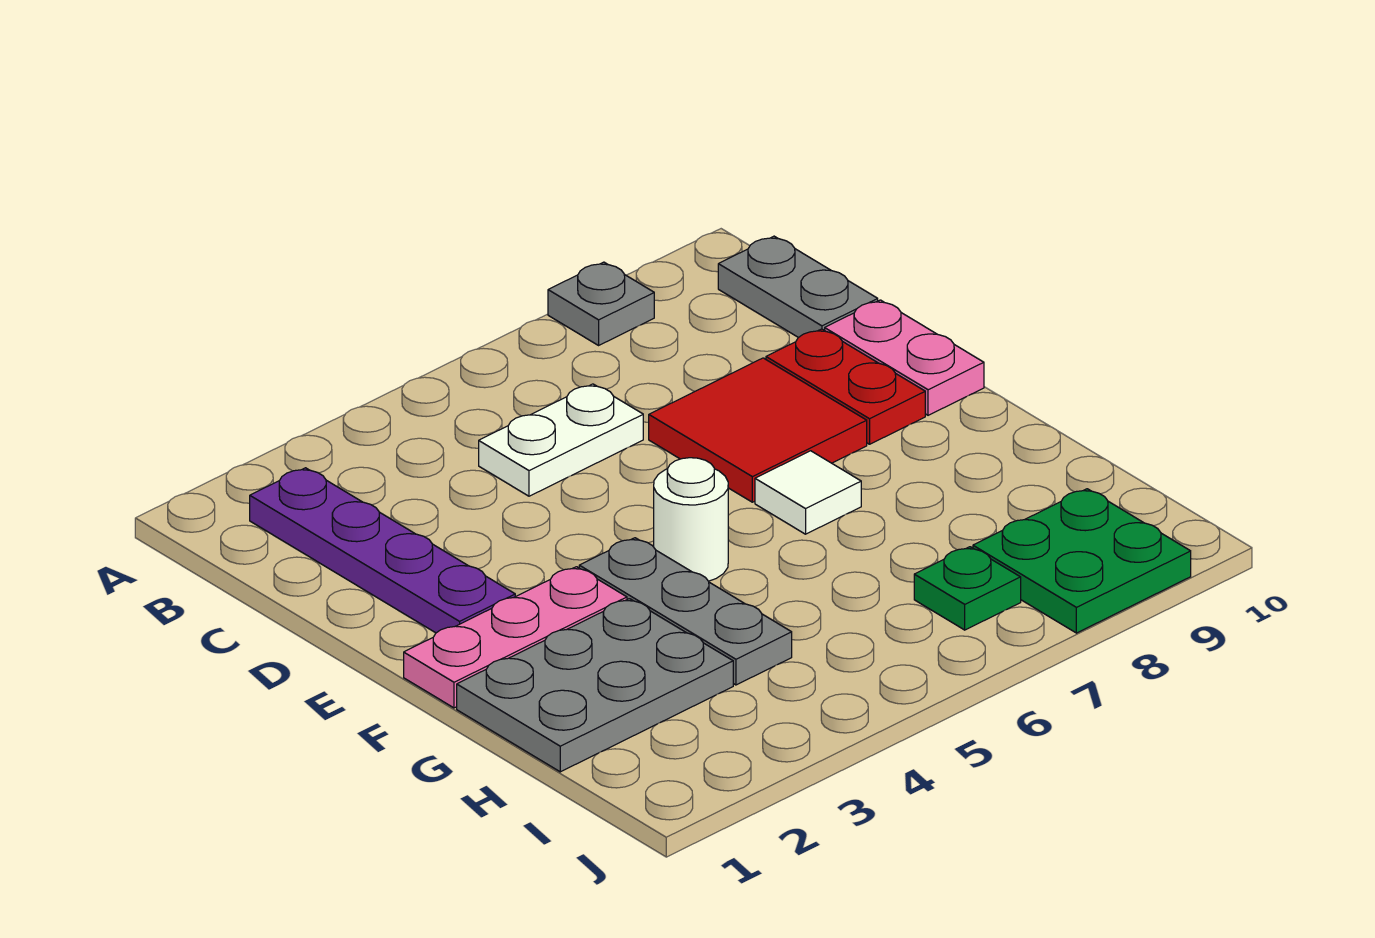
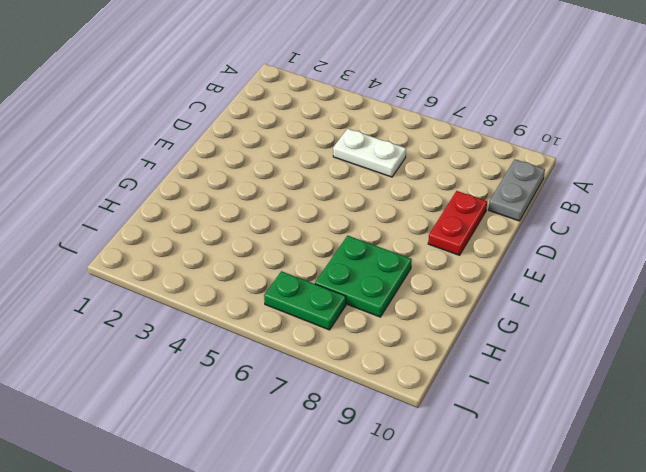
green 2x2 plate [315,236,412,317] -> green 2x2 plate moved to [973,489,1191,633]
green 1x2 plate [264,271,346,330] -> green 1x1 plate [914,547,1021,630]
none -> grey 1x1 plate [548,262,654,345]
none -> purple 1x4 plate [250,468,515,633]
none -> red 2x2 tile [649,358,867,502]

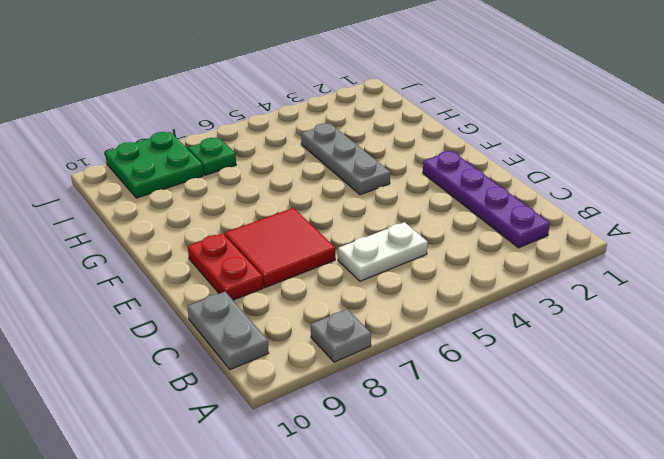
none -> pink 1x2 plate [825,300,984,415]
none -> pink 1x3 plate [404,567,627,708]
none -> white 1x1 round brick [654,458,728,581]

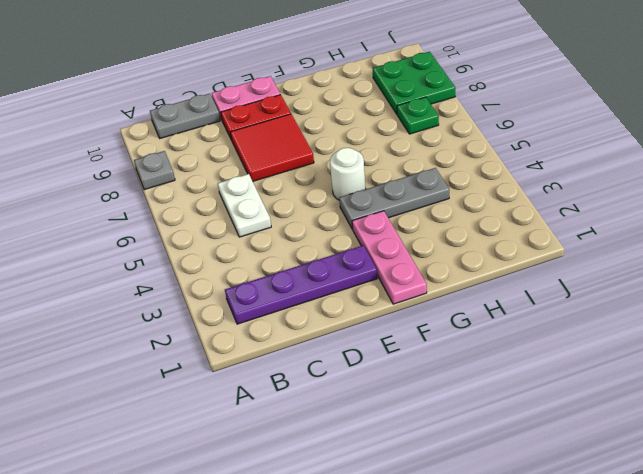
none -> white 1x1 tile [755,451,861,534]
none -> grey 2x3 plate [457,599,733,772]

